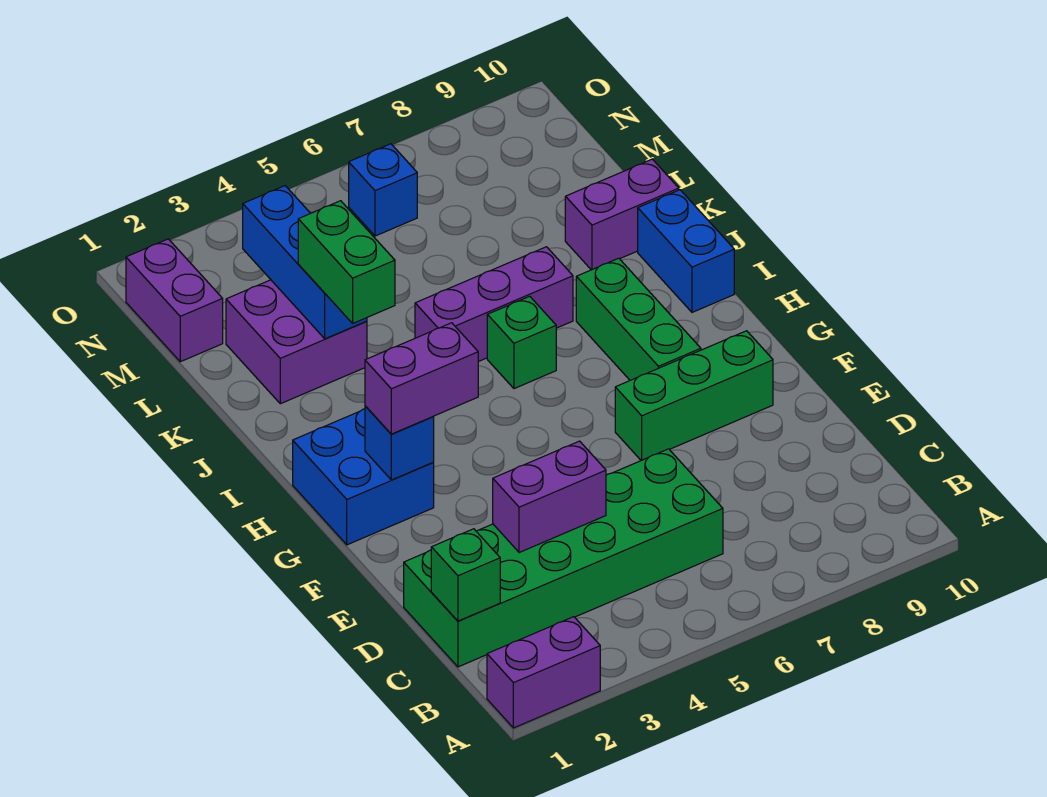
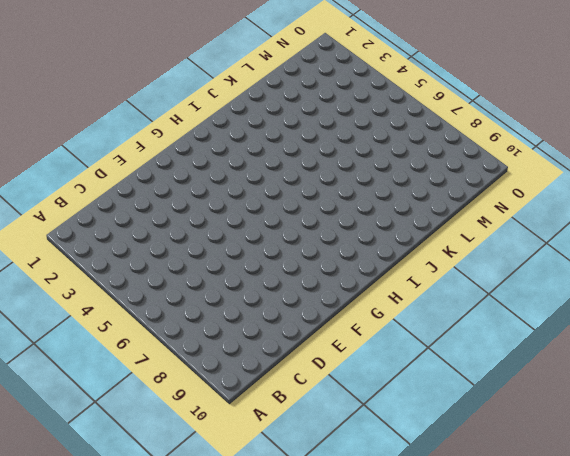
none -> purple 1x2 brick [487,617,600,728]
none -> green 2x6 brick [404,449,723,667]
none -> green 1x3 brick [615,331,773,460]

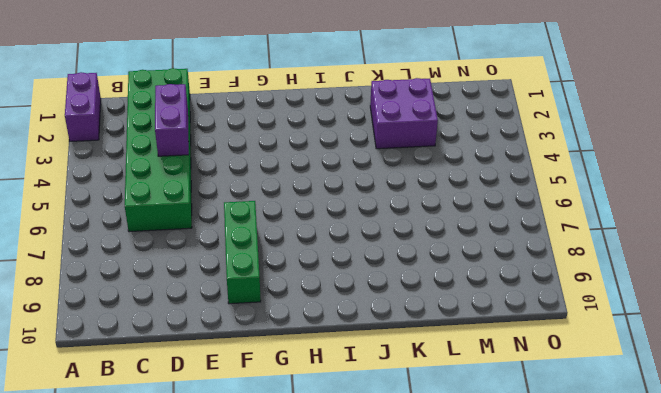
none -> blue 2x2 brick [293,409,434,545]
none -> green 1x3 brick [576,258,701,380]
none -> green 1x1 brick [487,296,556,389]

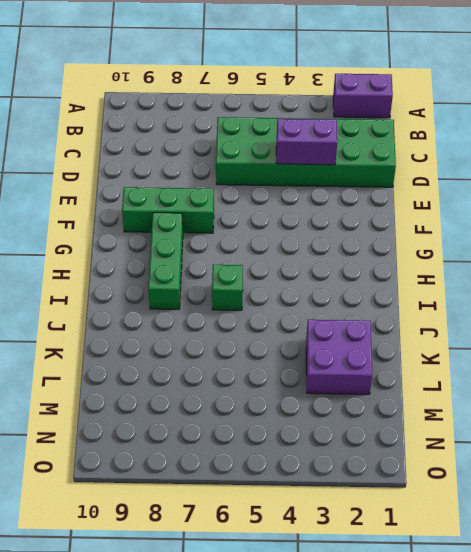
none -> blue 2x2 brick [293,409,434,545]
none -> blue 1x2 brick [638,190,734,312]
none -> purple 1x3 brick [415,247,573,362]

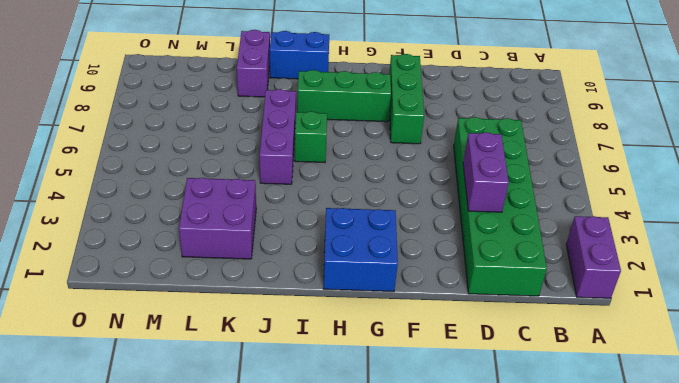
none -> purple 1x2 brick [126,239,223,362]
none -> blue 1x1 brick [349,144,417,236]
none -> green 1x1 brick [431,529,500,621]

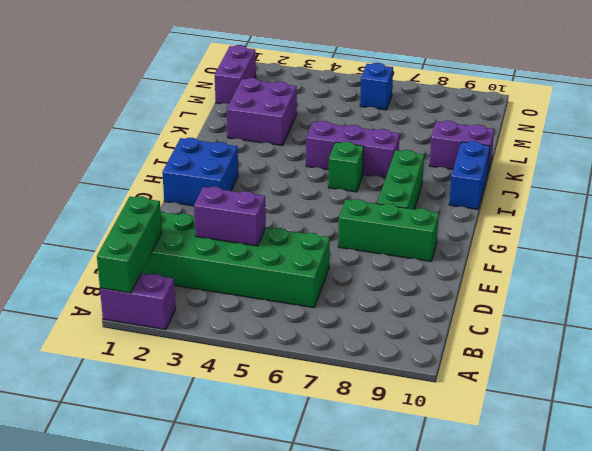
green 1x3 brick [97,196,162,293] -> green 1x1 brick [431,529,500,621]
none -> blue 1x1 brick [365,406,434,480]
none -> blue 1x3 brick [243,186,367,339]
none -> purple 1x2 brick [365,323,478,434]

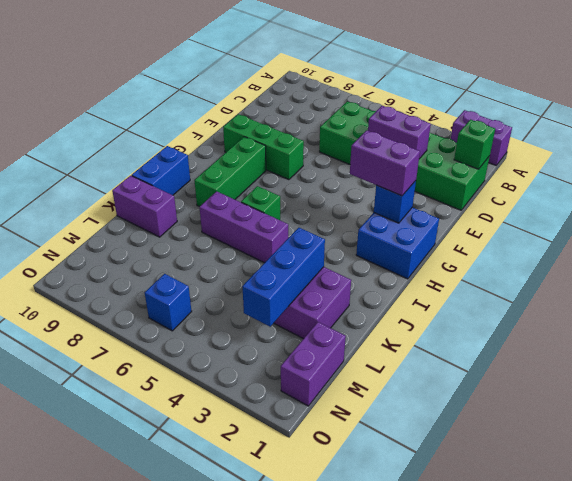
none -> green 1x2 brick [298,201,395,323]

